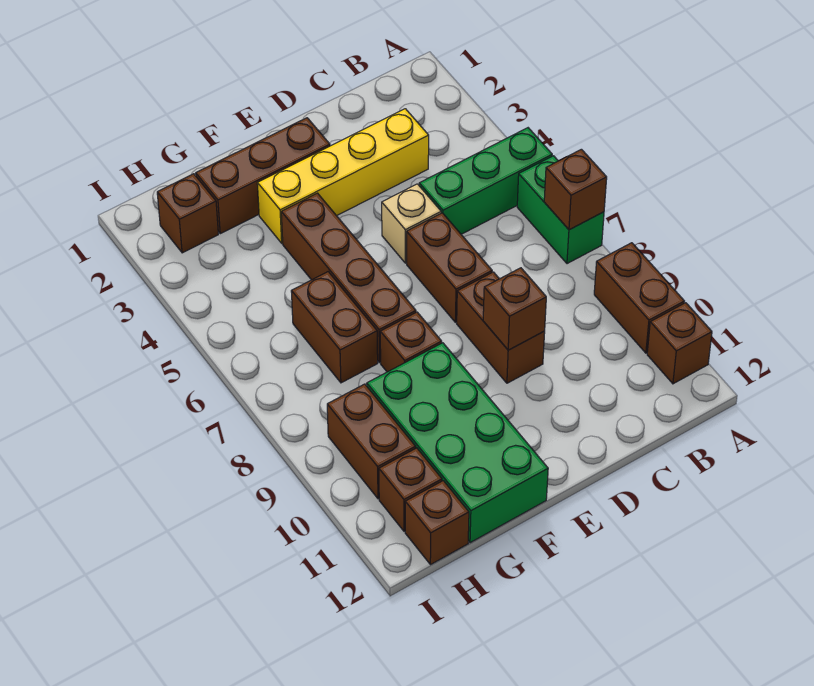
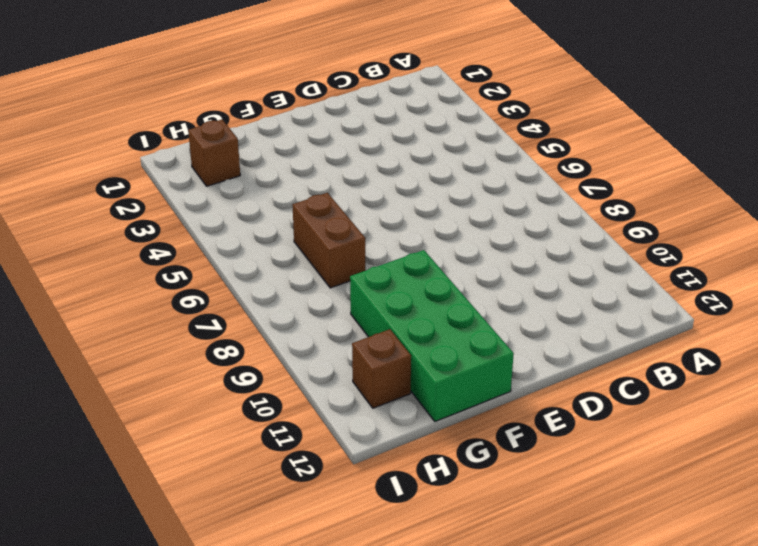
none -> green 1x3 brick [419,128,552,234]
none -> green 1x2 brick [517,156,604,264]
none -> brown 1x2 brick [594,243,684,353]

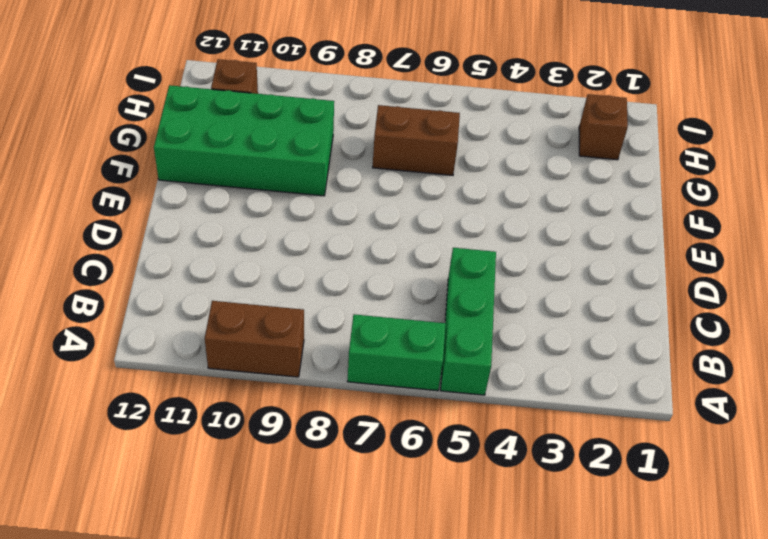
none -> brown 1x1 brick [647,303,712,384]
none -> yellow 1x4 brick [257,109,429,243]
none -> tan 1x1 brick [382,184,441,263]

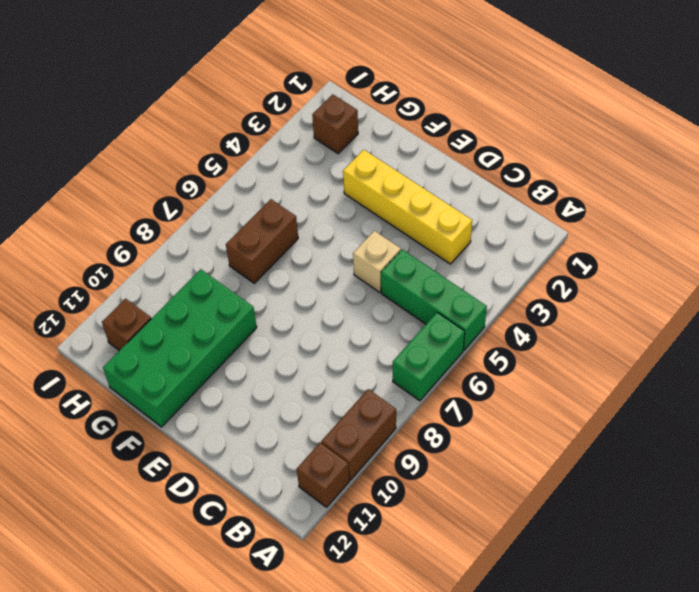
none -> brown 1x2 brick [407,213,492,322]
none -> brown 1x2 brick [457,272,545,383]
none -> brown 1x3 brick [196,118,330,234]

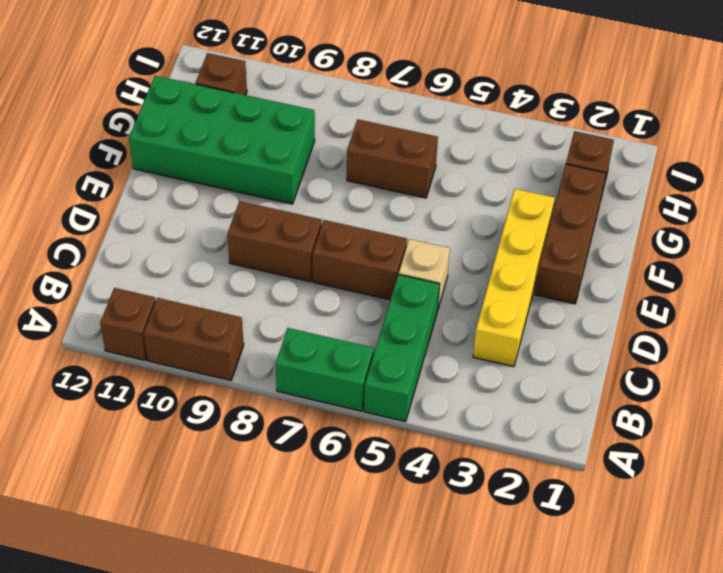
none -> brown 1x4 brick [281,193,416,363]
none -> brown 1x1 brick [380,312,442,372]
none -> brown 1x2 brick [327,384,416,499]

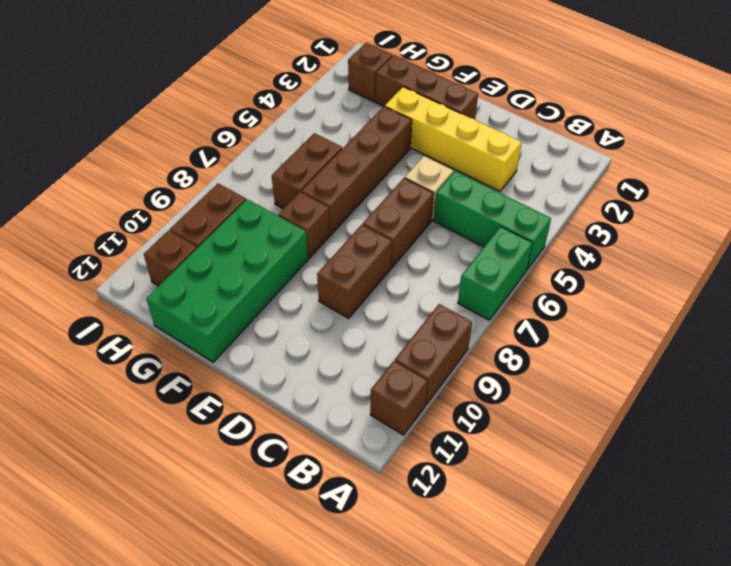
none -> brown 1x1 brick [405,481,469,565]
none -> brown 1x1 brick [544,149,607,230]
none -> brown 1x1 brick [483,268,546,350]

